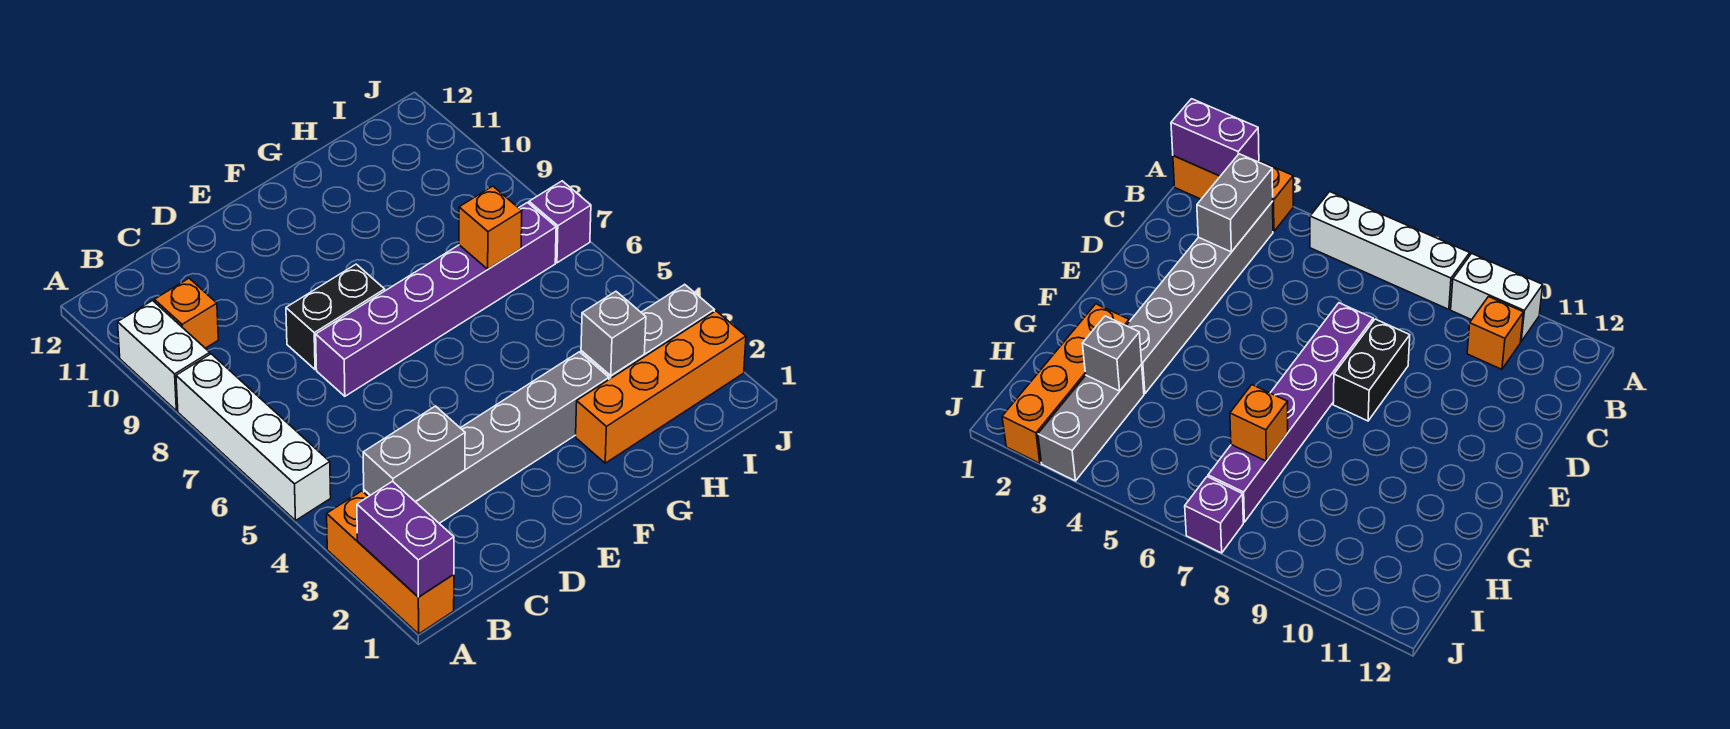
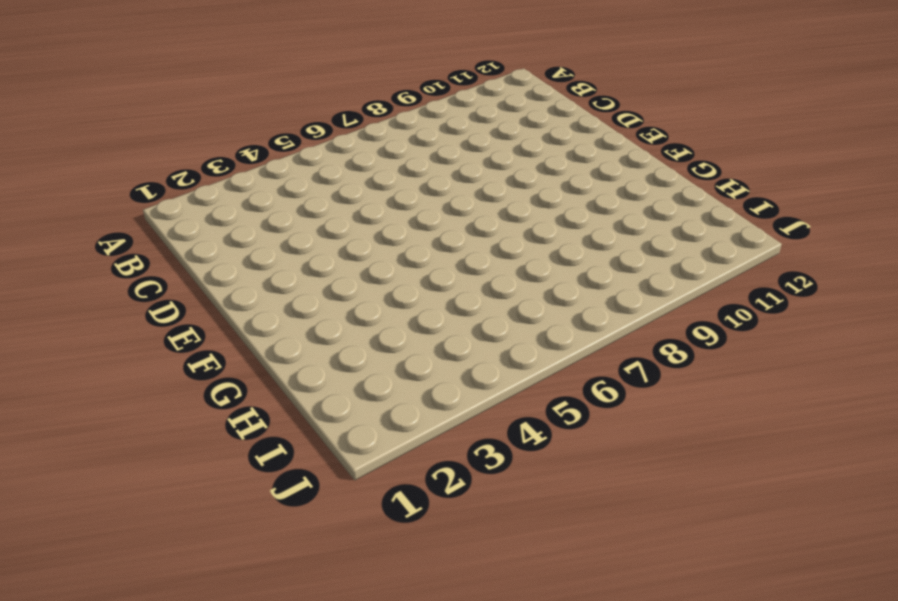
none -> orange 1x3 brick [327,491,454,634]
none -> white 1x4 brick [176,354,331,520]
none -> white 1x2 brick [118,301,210,411]

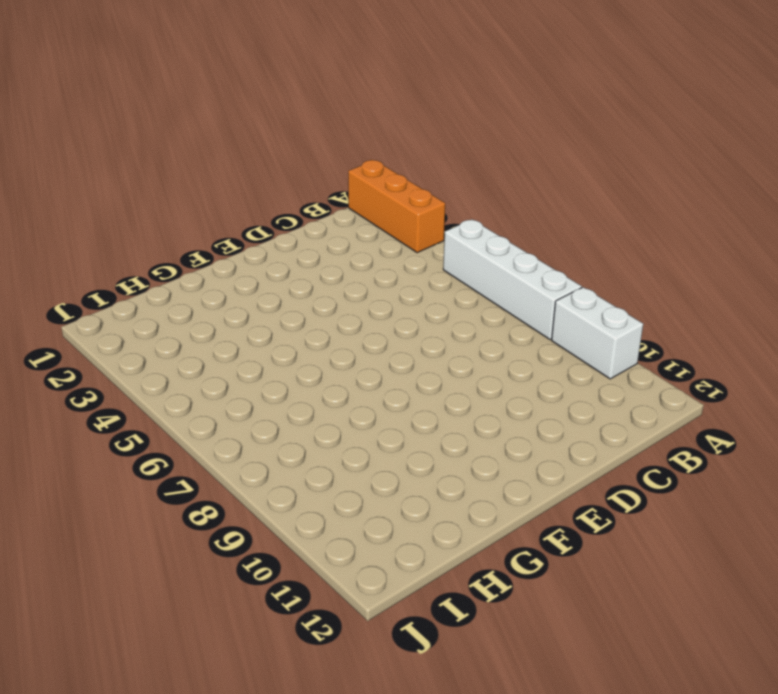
none -> grey 1x6 brick [364,352,609,523]
none -> orange 1x1 brick [154,278,218,348]
none -> purple 1x6 brick [316,203,556,396]

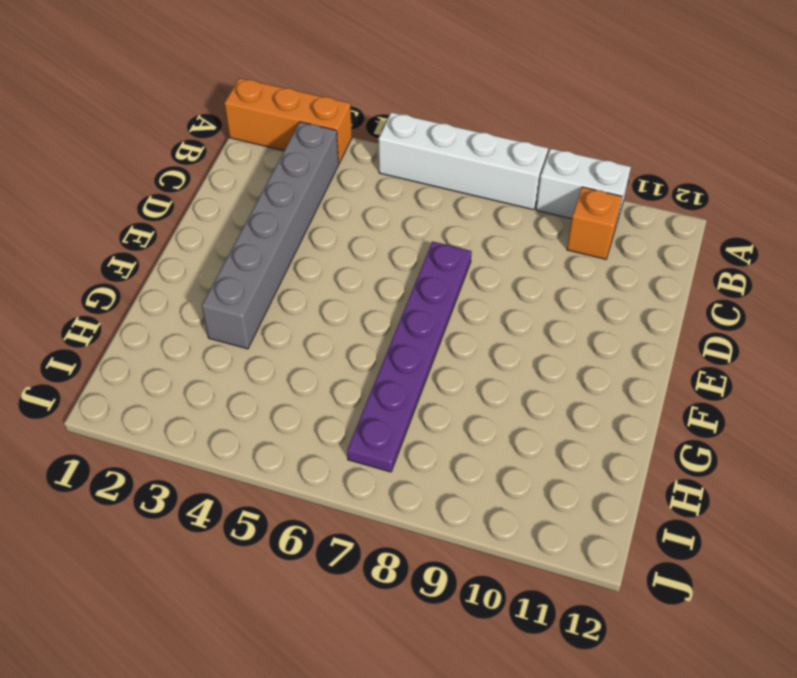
purple 1x6 plate [347,241,472,472] -> purple 1x6 brick [316,203,556,396]
none -> black 1x2 brick [286,264,385,370]
none -> orange 1x4 brick [576,311,746,463]
none -> grey 1x3 brick [581,284,714,379]

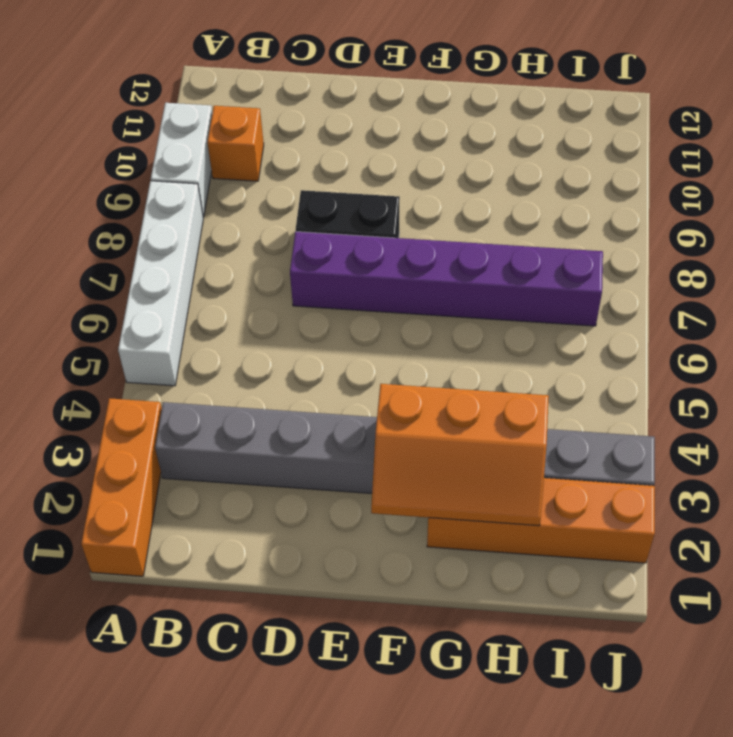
orange 2x3 slope [371,384,549,526] -> grey 1x1 brick [581,291,646,376]
none -> purple 1x1 brick [529,181,591,263]
none -> purple 1x2 brick [357,481,454,597]
none -> grey 1x2 brick [363,406,465,502]

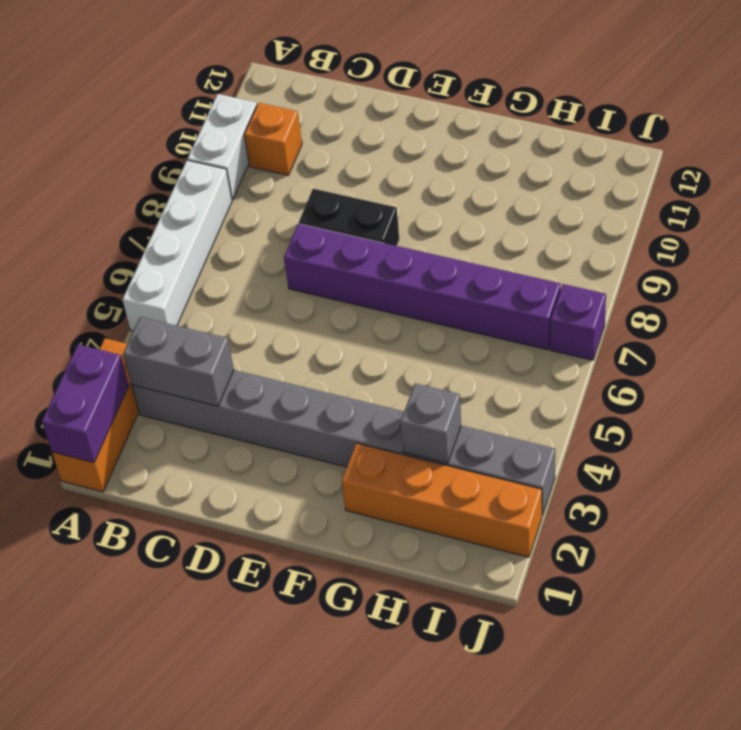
none -> orange 1x1 brick [459,186,522,269]

